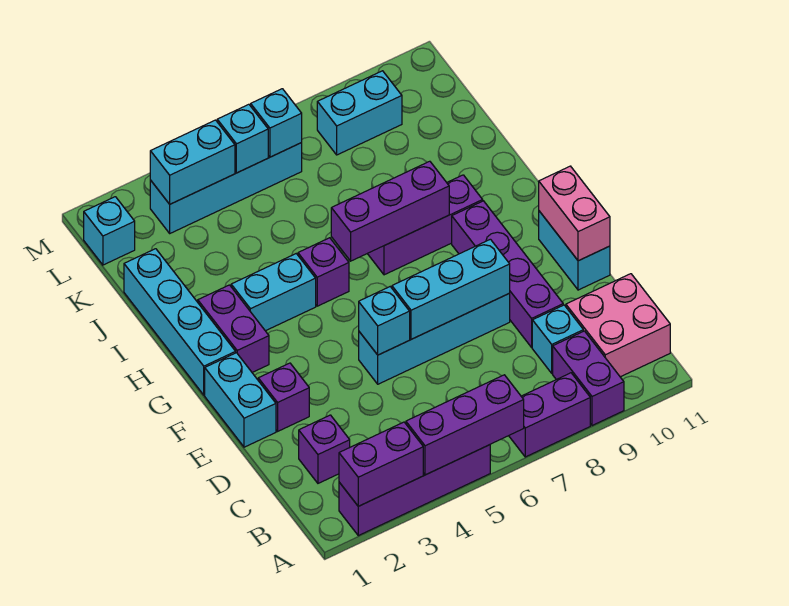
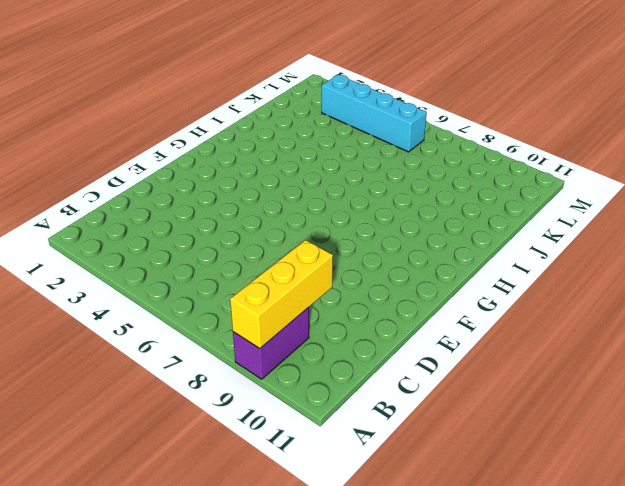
yellow 1x3 brick [230,240,333,349] -> none
none -> purple 1x4 brick [339,445,490,536]
none -> purple 1x2 brick [509,373,590,457]
none -> pink 2x2 brick [566,274,670,377]

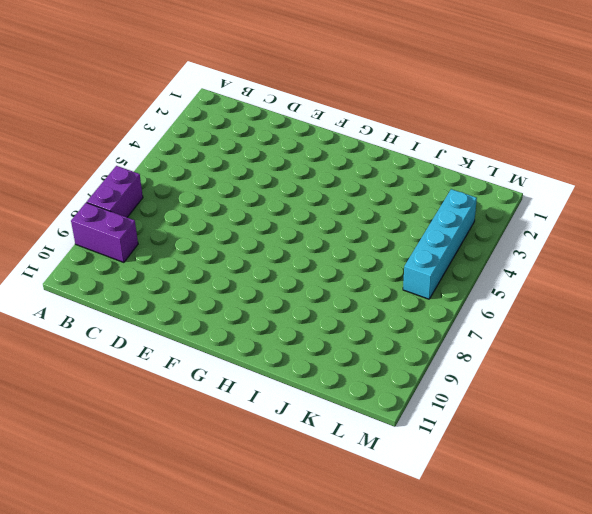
none -> purple 1x4 brick [339,445,490,536]
none -> pink 2x2 brick [566,274,670,377]
none -> purple 1x1 brick [299,415,350,483]

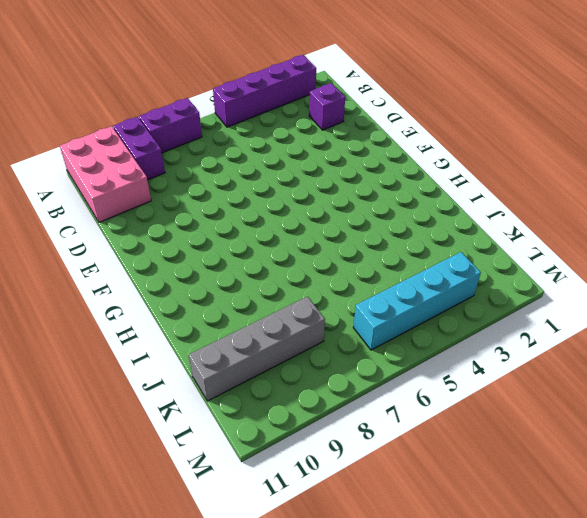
pink 2x3 brick [60,126,151,222] -> pink 2x2 brick [566,274,670,377]
grey 1x4 brick [189,297,325,401] -> none
none -> cyan 1x1 brick [532,305,583,373]
none -> purple 1x4 brick [452,201,563,347]
none -> cyan 1x2 brick [205,353,276,447]

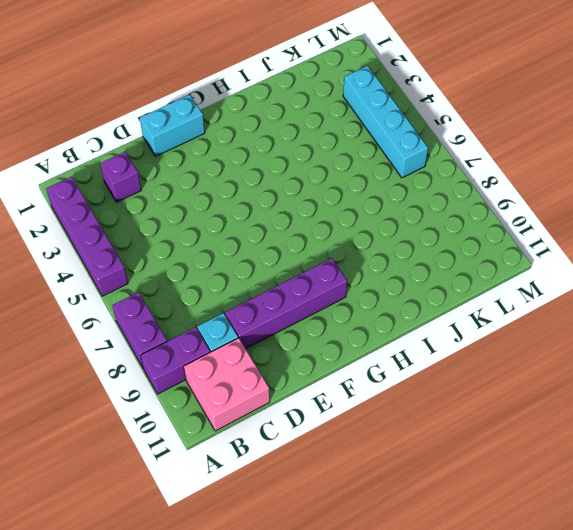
none -> purple 1x1 brick [258,363,309,431]
none -> cyan 1x4 brick [359,293,510,384]
none -> cyan 1x2 brick [539,211,610,290]

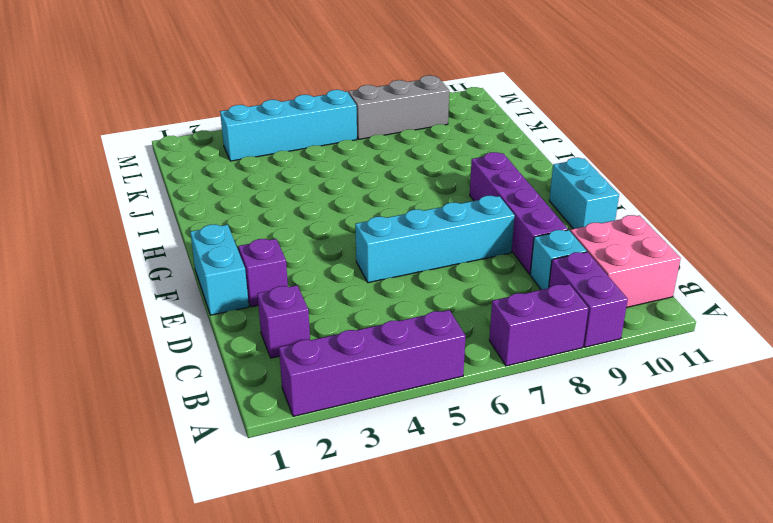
grey 1x3 brick [349,75,449,139] -> cyan 1x2 brick [317,71,402,155]
none -> cyan 1x4 brick [124,249,236,395]
none -> purple 1x2 brick [198,285,269,372]
none -> cyan 1x2 brick [231,254,316,331]

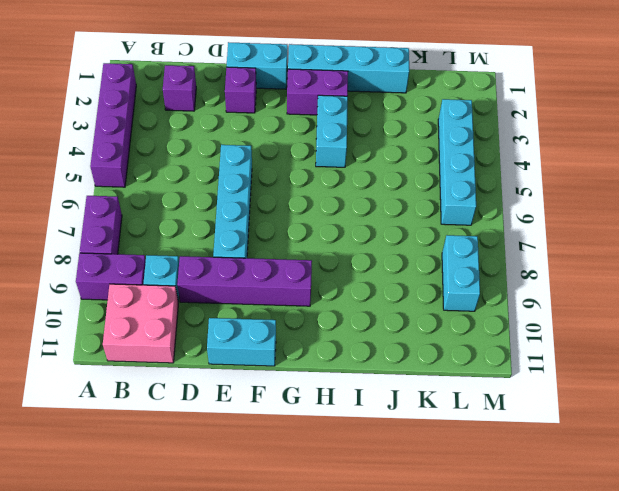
none -> purple 1x1 brick [298,238,349,306]
none -> purple 1x3 brick [368,175,483,275]
none -> cyan 1x1 brick [84,197,135,265]

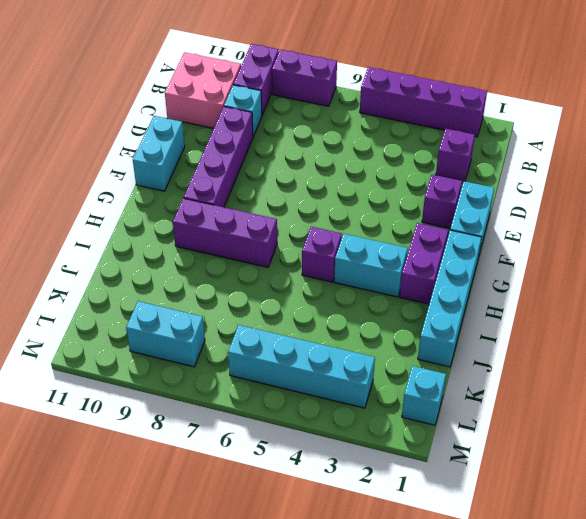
none -> cyan 1x4 brick [359,293,510,384]
none -> purple 1x2 brick [339,422,423,506]
none -> purple 1x3 brick [406,375,524,475]

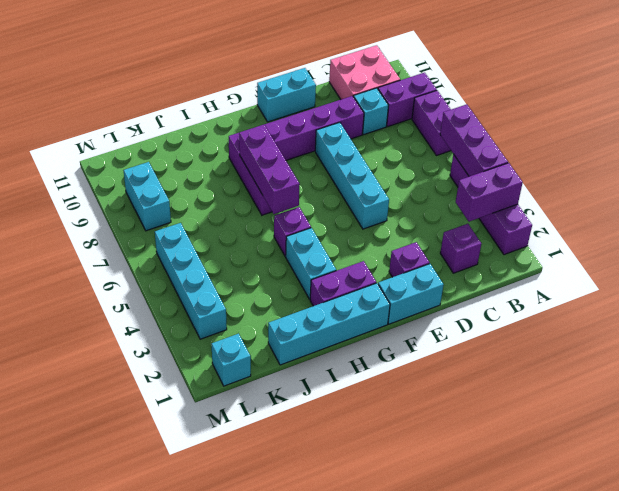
purple 1x2 brick [456,163,523,222] -> purple 1x2 brick turned to [339,422,423,506]
none -> cyan 1x1 brick [359,287,410,355]
none -> cyan 1x3 brick [392,239,510,339]
none -> pink 1x2 brick [539,166,610,261]

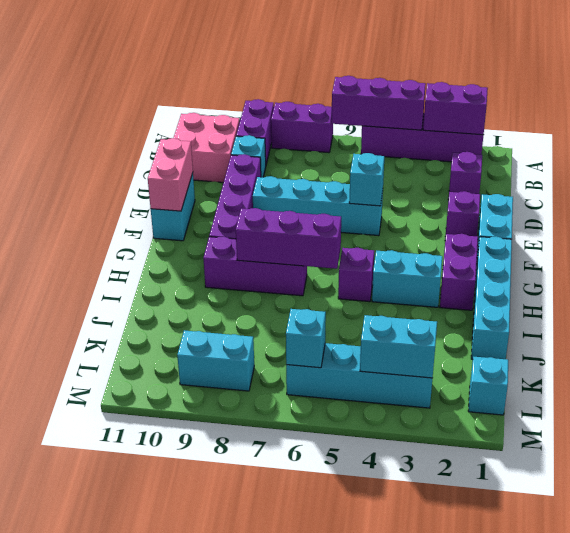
none -> cyan 1x3 brick [392,239,510,339]
none -> cyan 1x1 brick [217,104,268,173]

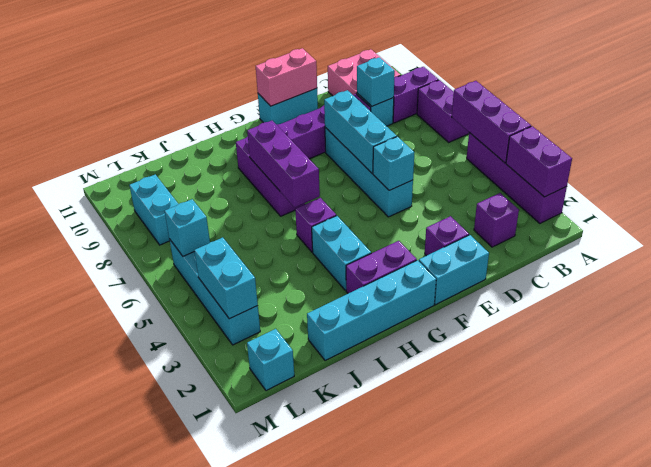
cyan 1x1 brick [357,57,395,106] -> cyan 1x1 brick moved to [217,104,268,173]

